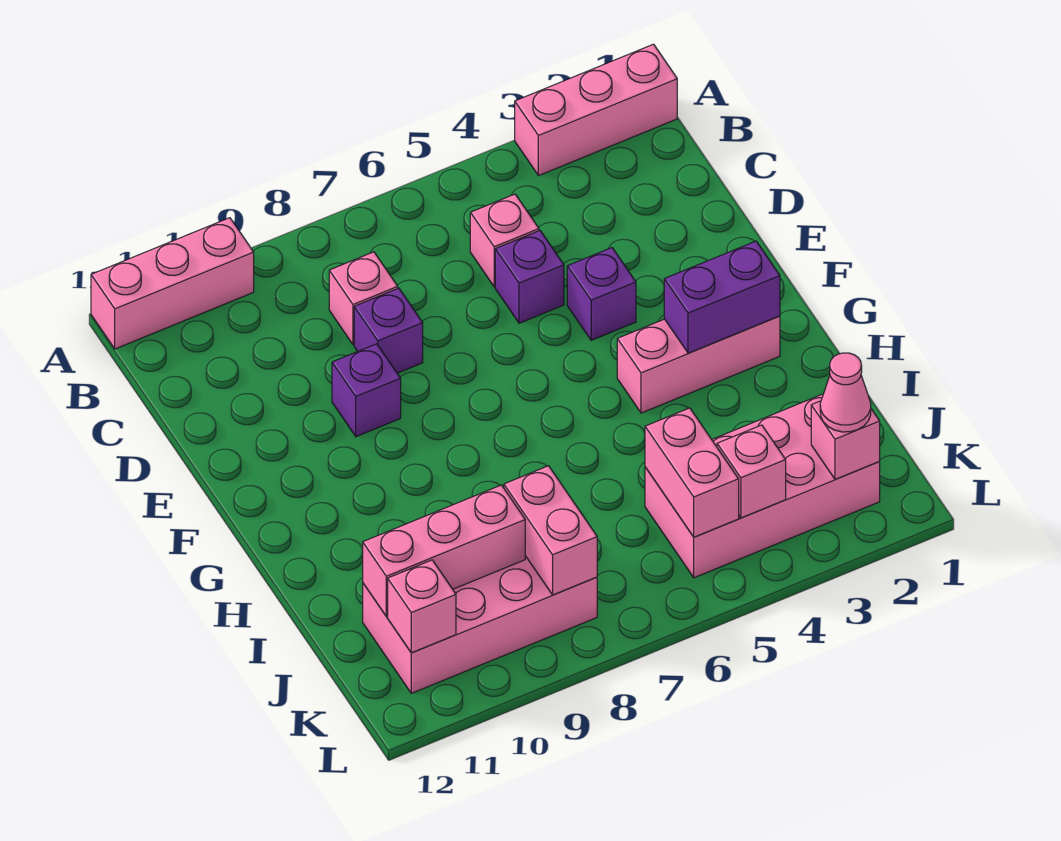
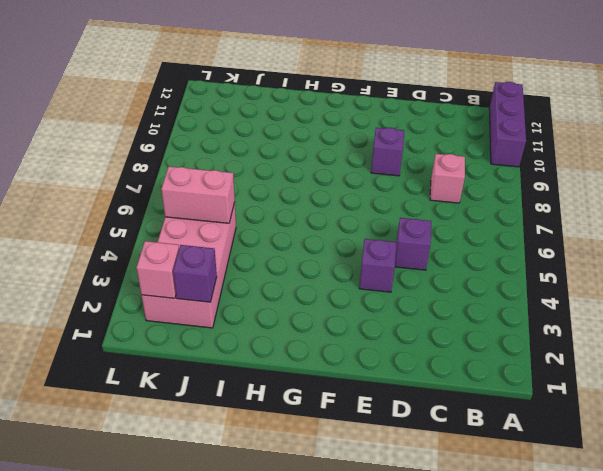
purple 1x3 brick [489,82,526,167] -> pink 1x3 brick [91,218,254,349]
purple 1x1 brick [173,245,217,302] -> purple 1x1 brick moved to [354,288,423,373]
none -> pink 1x3 brick [515,44,677,176]
none -> pink 1x1 brick [470,194,539,287]
none -> pink 1x3 brick [617,316,780,413]

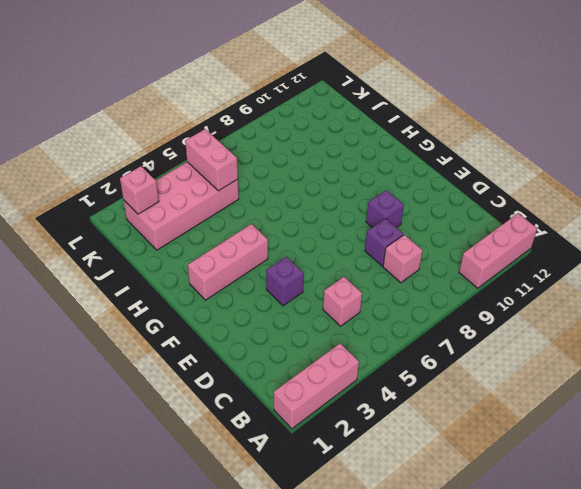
none -> purple 1x1 brick [495,231,564,323]
none -> pink 2x4 brick [363,556,597,693]
none -> purple 1x2 brick [664,241,780,353]

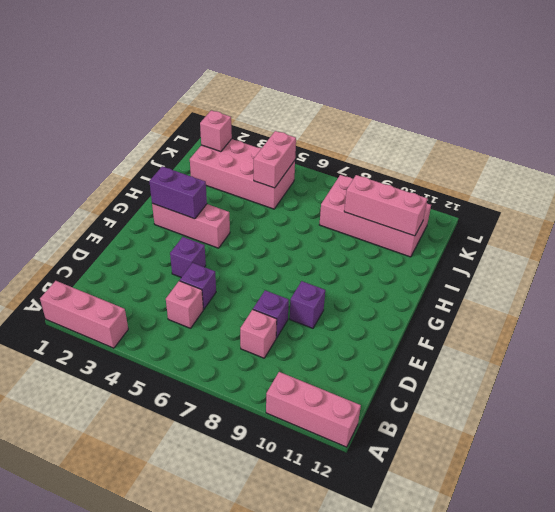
none -> pink 1x2 brick [504,466,597,595]
none -> pink 1x1 brick [717,425,786,518]
none -> pink 1x1 brick [388,560,456,653]

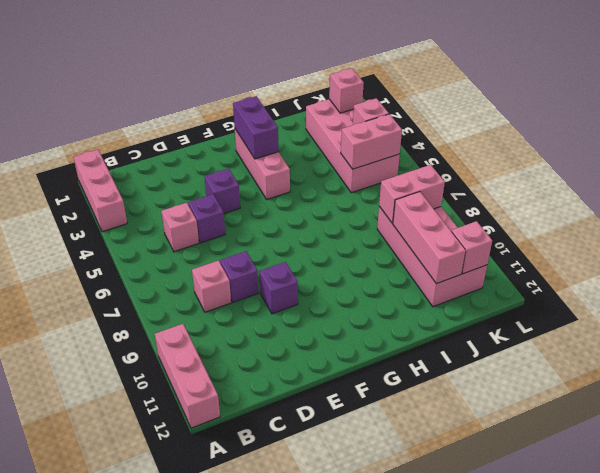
none -> pink 1x1 cone [820,353,871,432]

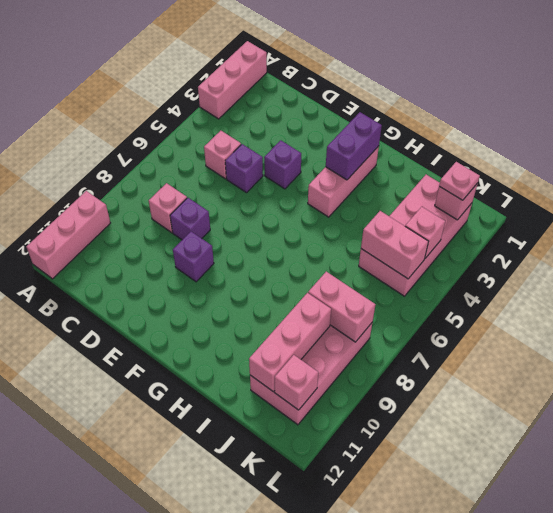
pink 1x1 plate [439,162,480,200] -> pink 1x1 cone [820,353,871,432]

